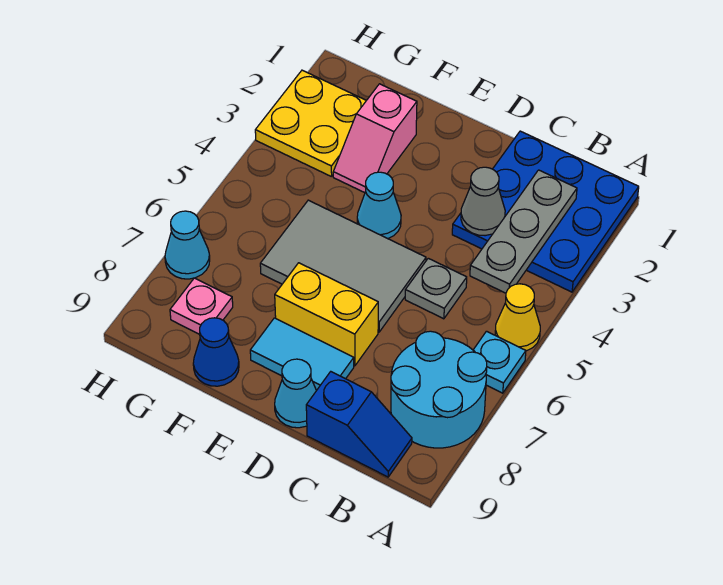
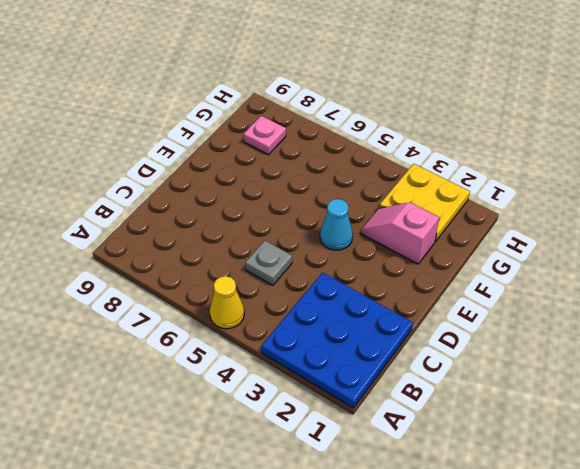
none -> cyan 1x1 plate [473,331,526,393]
none -> cyan 2x2 round brick [391,331,487,448]
none -> blue 1x2 slope [306,372,412,477]

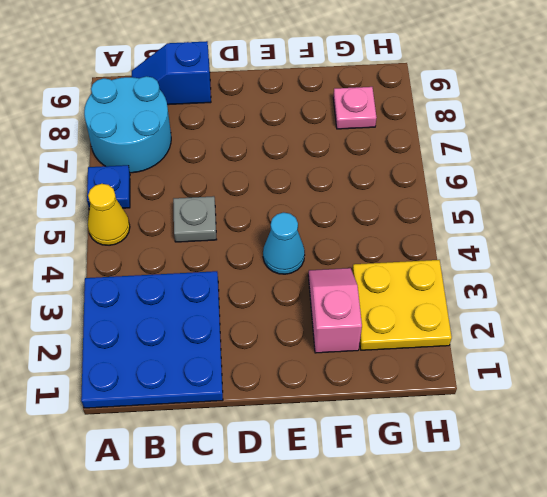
blue 1x1 plate [87,165,130,210] -> cyan 1x1 plate [473,331,526,393]
none -> grey 2x3 tile [260,200,426,332]
none -> yellow 1x2 brick [275,263,378,366]
none -> cyan 1x2 tile [250,318,354,391]

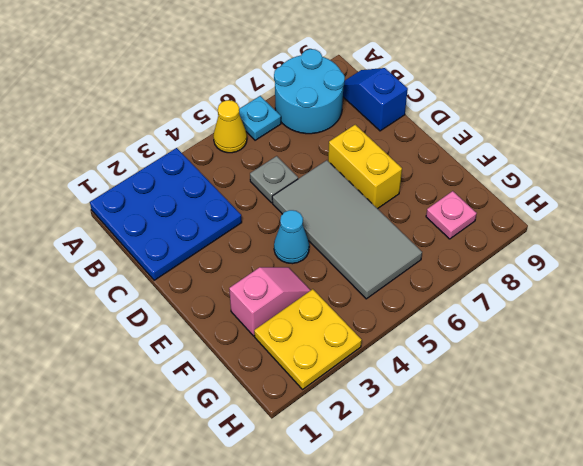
grey 2x4 tile [272,160,422,299] -> grey 2x3 tile [260,200,426,332]
none -> cyan 1x2 tile [250,318,354,391]
none -> cyan 1x1 cone [275,359,316,428]
none -> blue 1x1 cone [193,318,239,386]

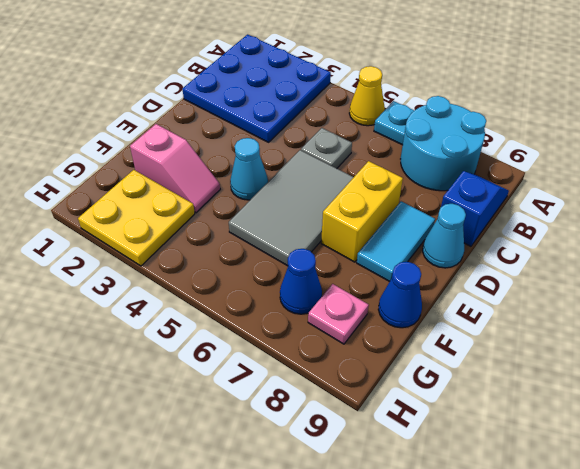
blue 1x1 cone [280,249,322,314] -> none
none -> cyan 1x1 cone [165,211,210,279]
none -> grey 1x3 plate [470,170,577,293]
none -> grey 1x1 cone [461,167,505,236]

